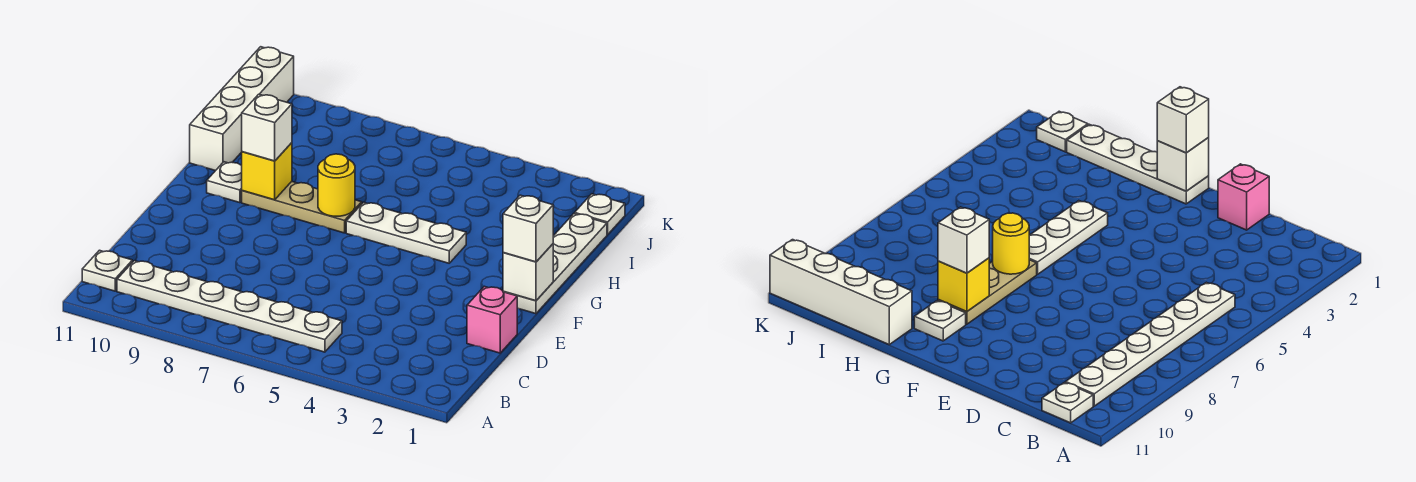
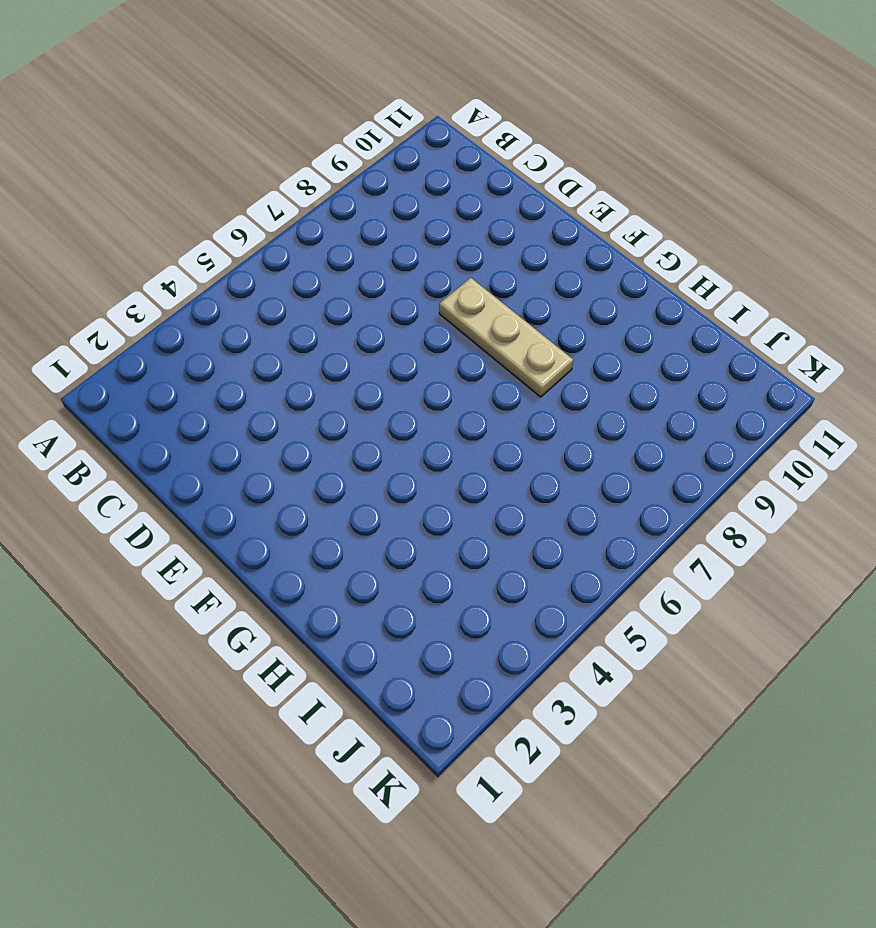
tan 1x3 plate [439,278,573,397] -> tan 1x3 plate turned to [242,182,362,233]
none -> white 1x6 plate [117,261,342,352]
none -> white 1x1 plate [82,250,132,291]
none -> pink 1x1 brick [467,286,517,353]

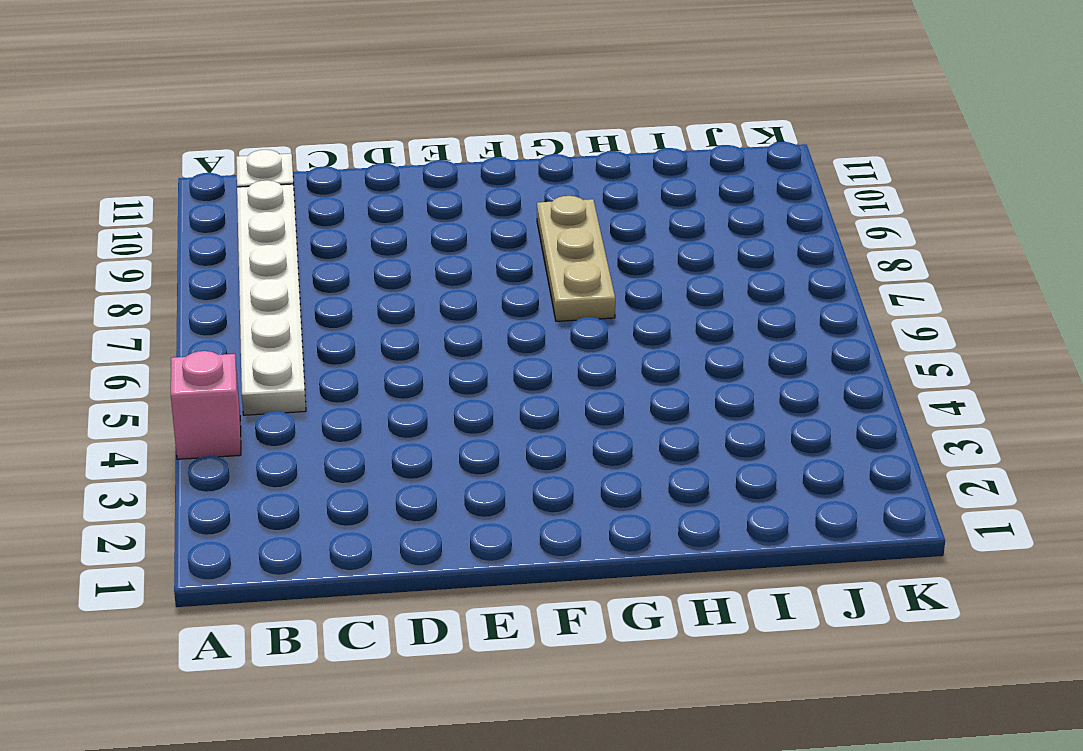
pink 1x1 brick [171,351,241,459] -> pink 1x1 brick moved to [467,286,517,353]
none -> white 1x4 plate [503,214,607,314]
none -> white 1x3 plate [346,202,466,263]
none -> white 1x1 plate [207,162,242,203]

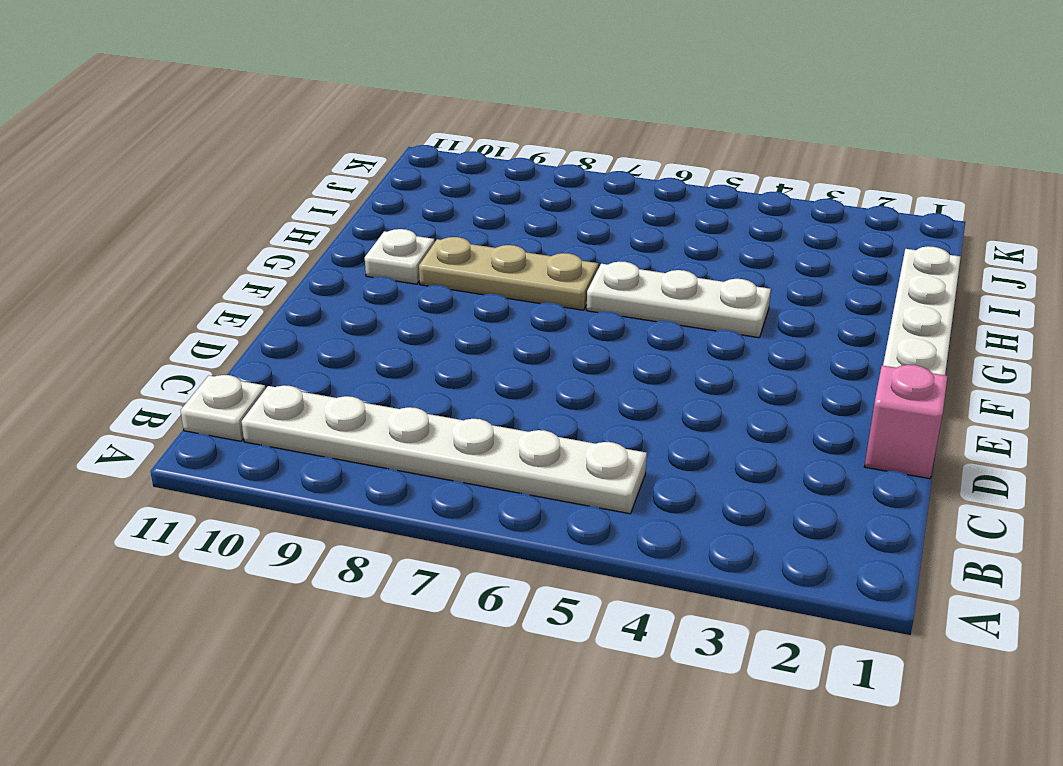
none -> white 1x4 brick [190,47,294,171]
none -> white 1x1 plate [575,194,625,235]
none -> white 1x1 brick [503,244,553,301]

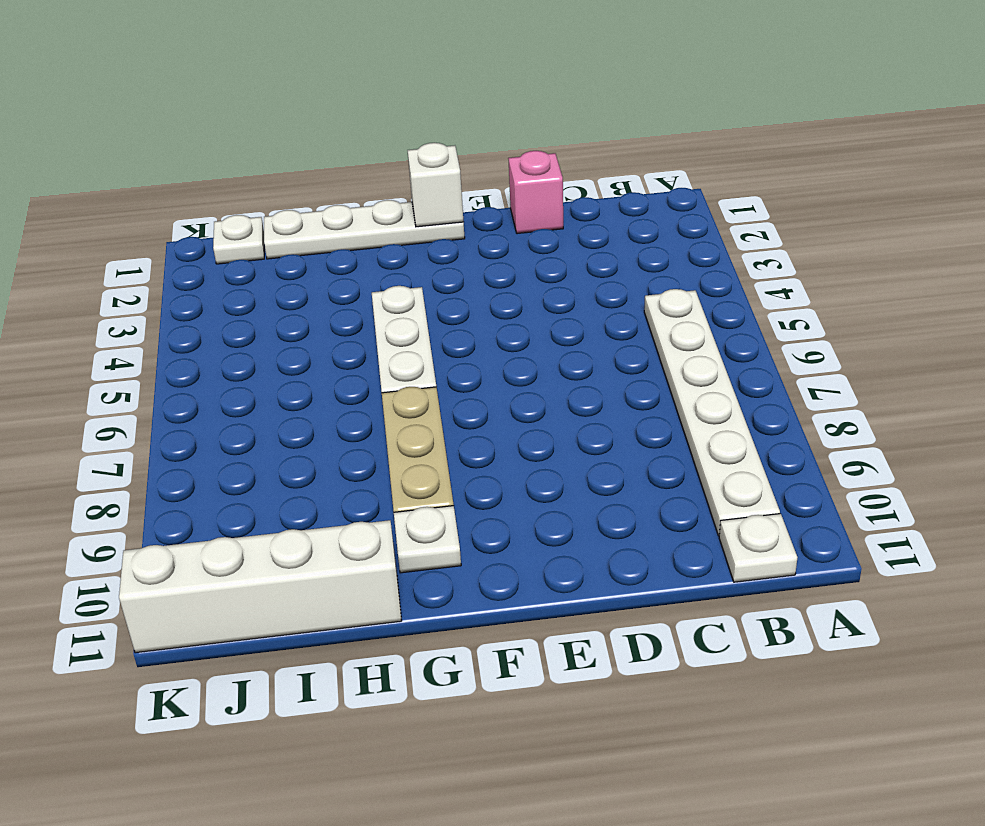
none -> yellow 1x1 round brick [318,154,355,216]
none -> yellow 1x1 brick [242,143,292,200]
none -> white 1x1 brick [503,195,553,262]

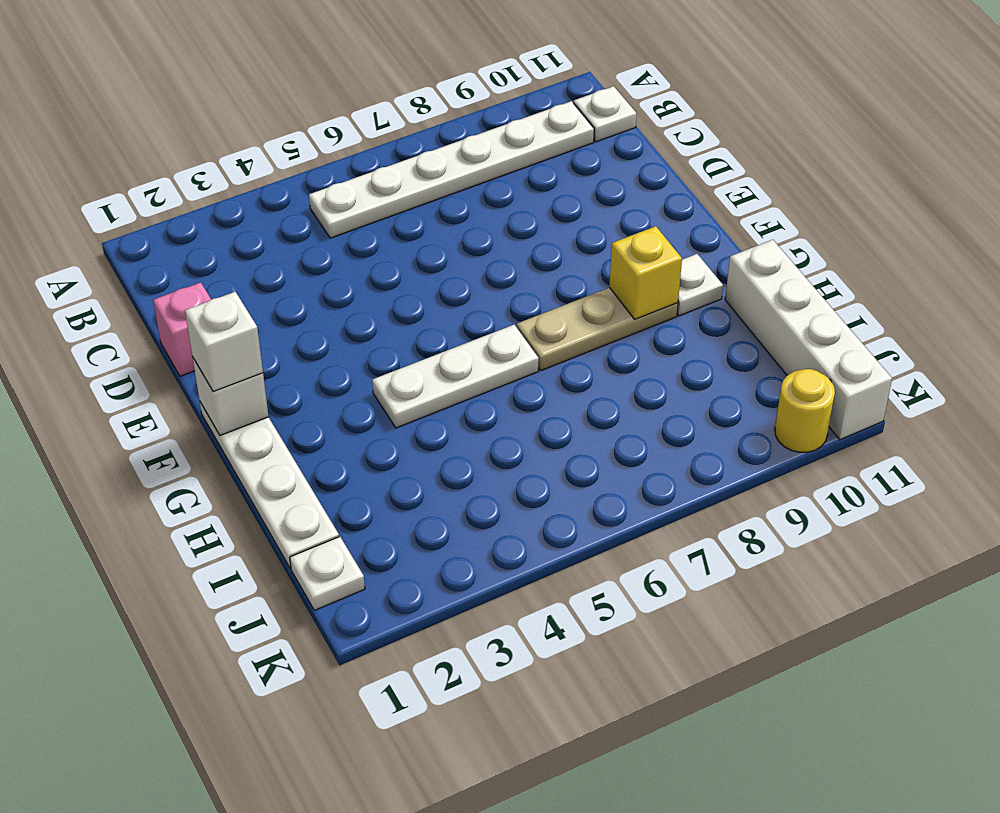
yellow 1x1 round brick [775,369,835,452] -> yellow 1x1 round brick moved to [318,154,355,216]
none -> white 1x1 brick [242,94,292,161]

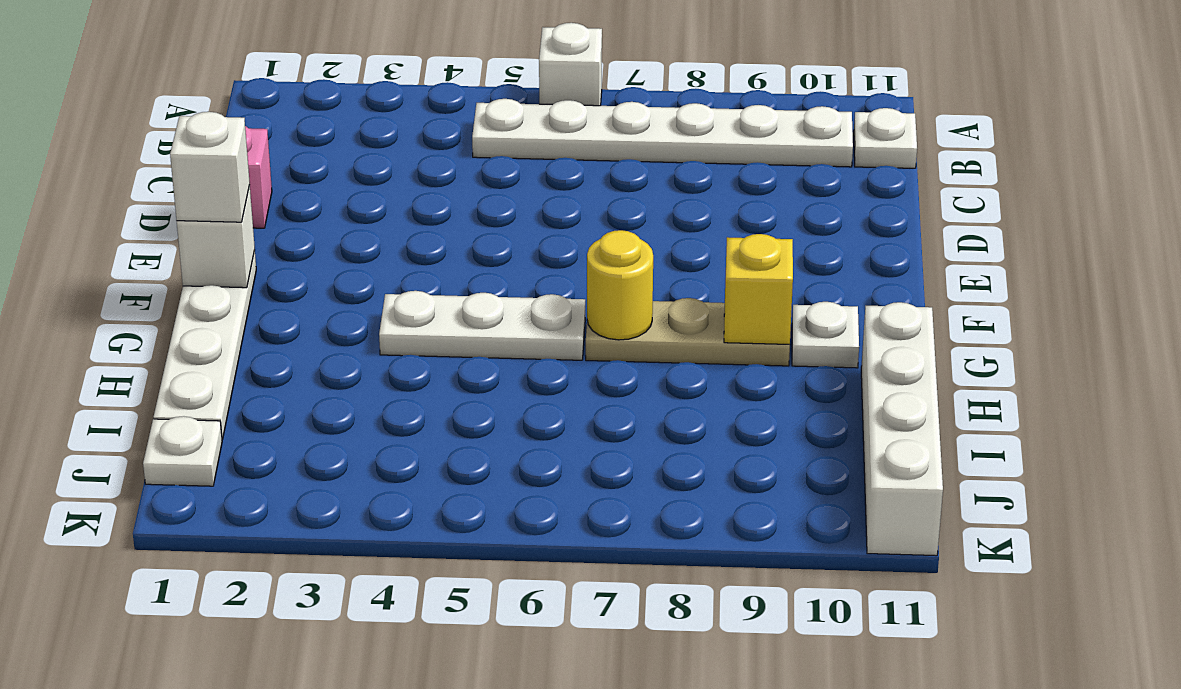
white 1x1 brick [539,23,602,106] -> white 1x1 brick moved to [242,94,292,161]

